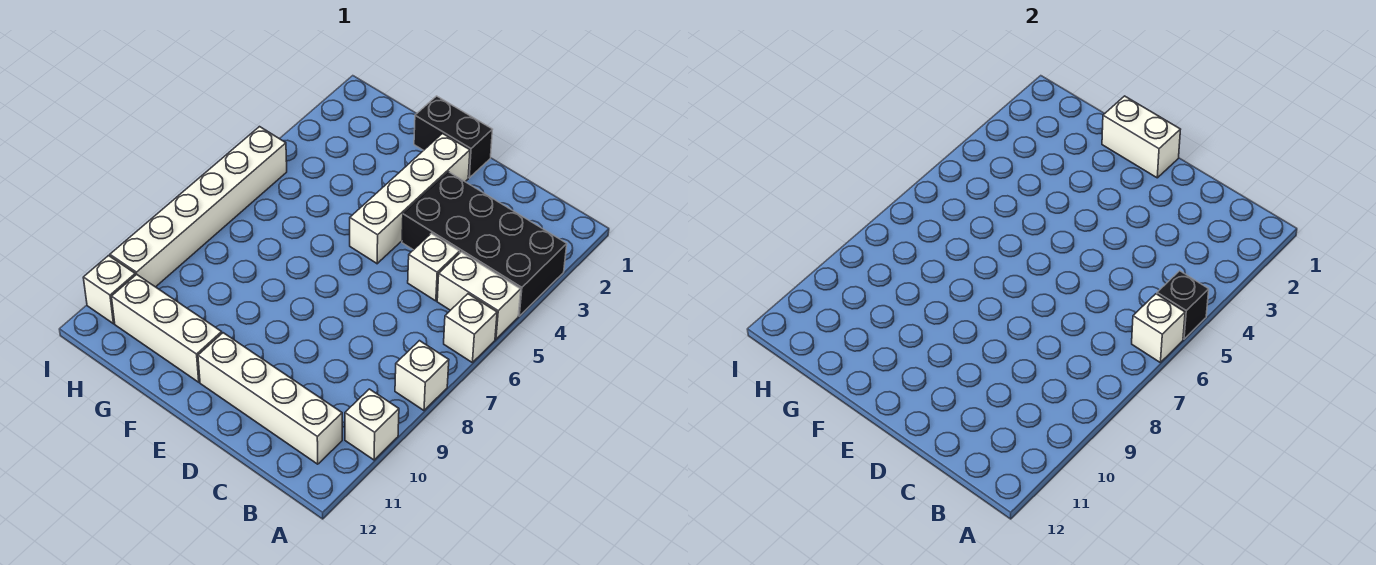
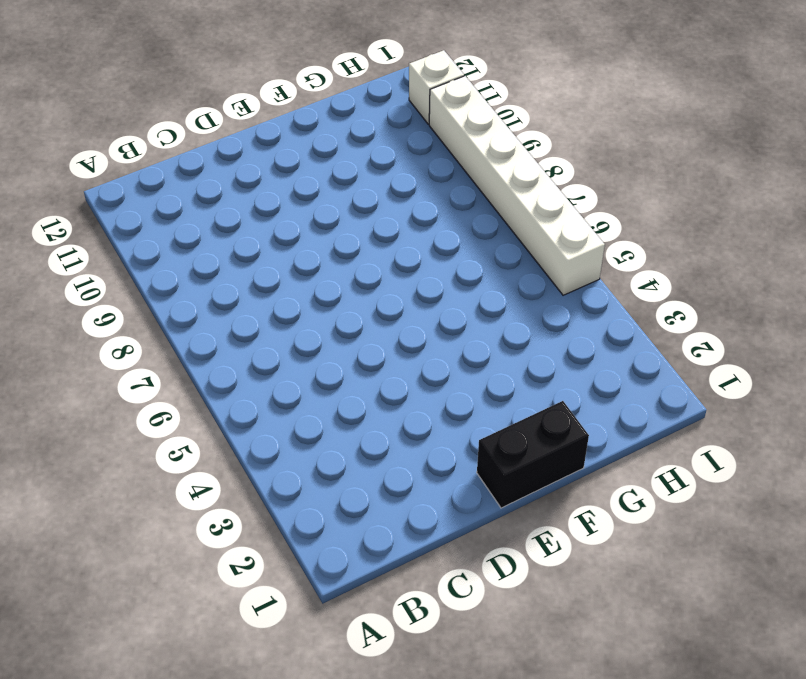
none -> black 2x4 brick [402,172,567,316]
none -> white 1x2 brick [437,252,521,339]
none -> white 1x1 brick [444,294,497,362]

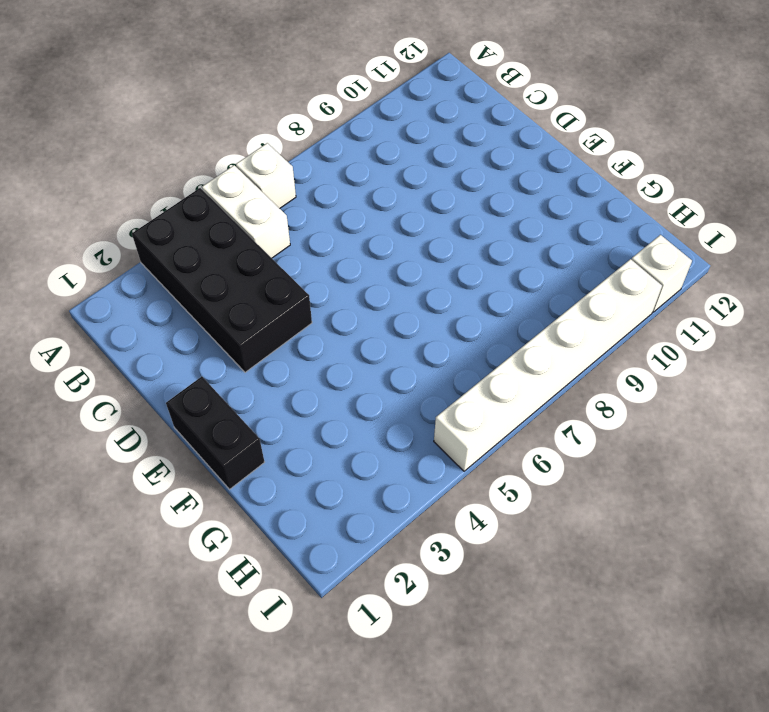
none -> white 1x1 brick [395,341,449,410]
none -> white 1x1 brick [345,389,399,460]
none -> white 1x4 brick [198,333,342,464]

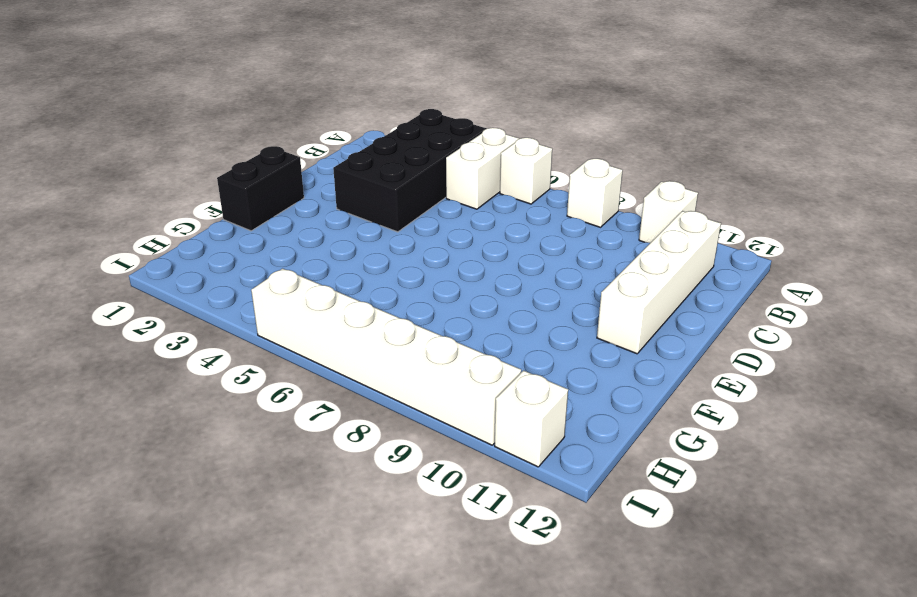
none -> white 1x1 brick [408,233,460,301]
none -> white 1x4 brick [350,134,470,264]
none -> white 1x3 brick [112,274,222,382]

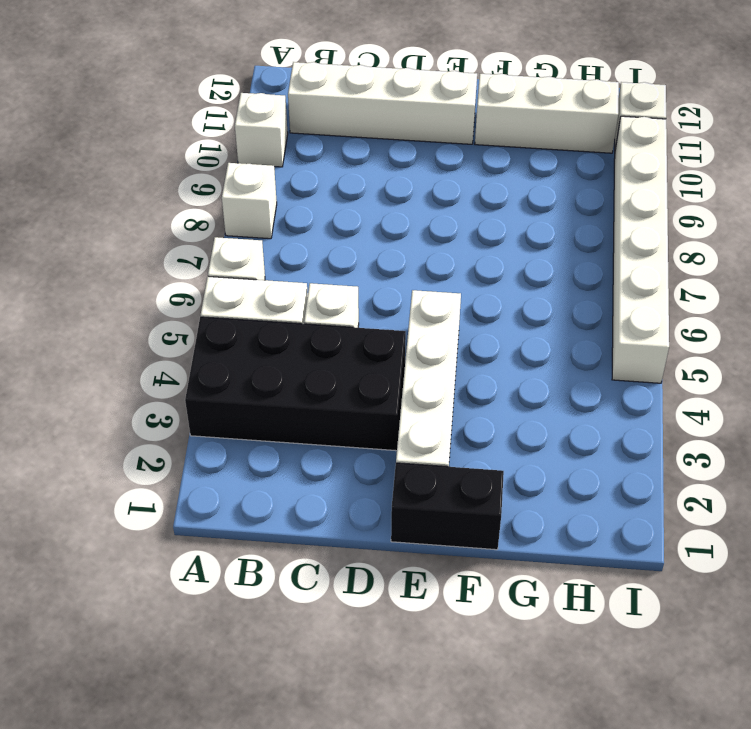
none -> black 1x1 brick [1157,271,1209,339]
none -> white 1x1 brick [1132,294,1185,362]
none -> white 1x2 brick [1102,96,1181,178]

